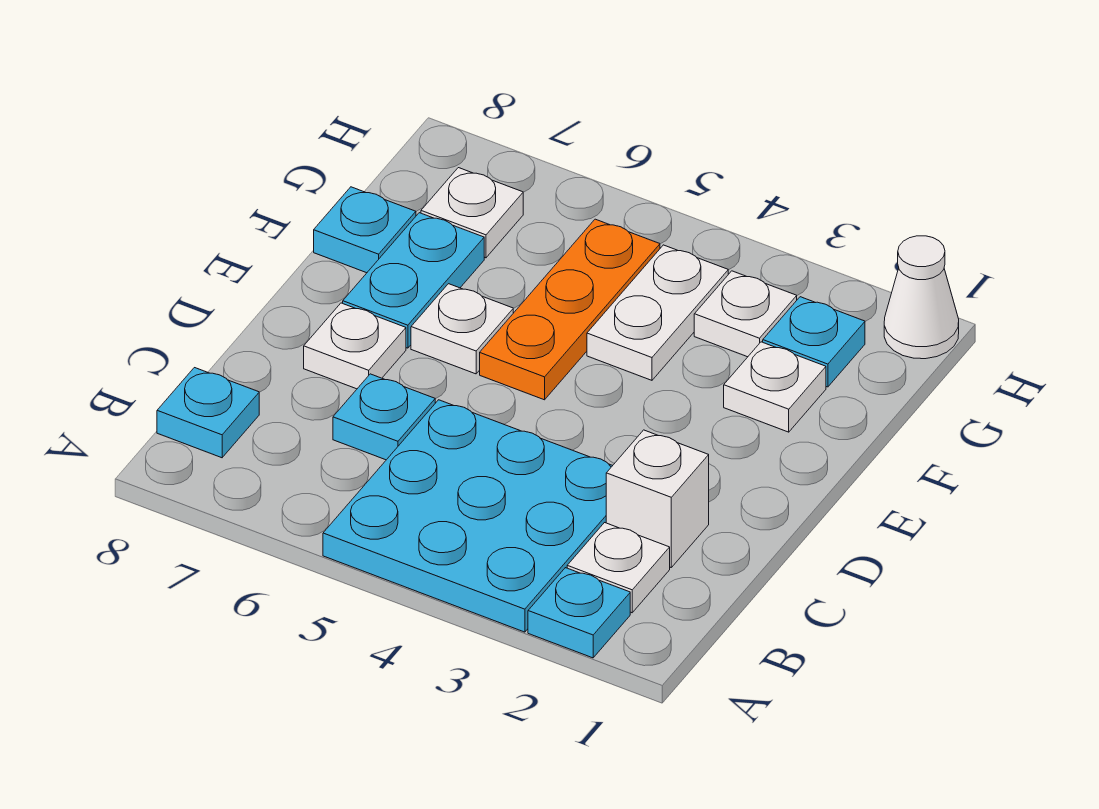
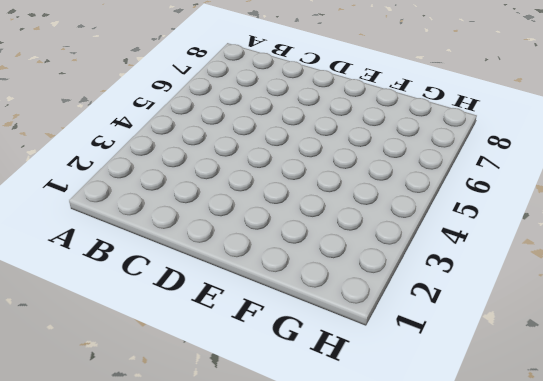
none -> cyan 1x1 plate [528,568,630,658]
none -> cyan 3x3 plate [323,400,613,632]
none -> white 1x1 plate [567,523,670,613]

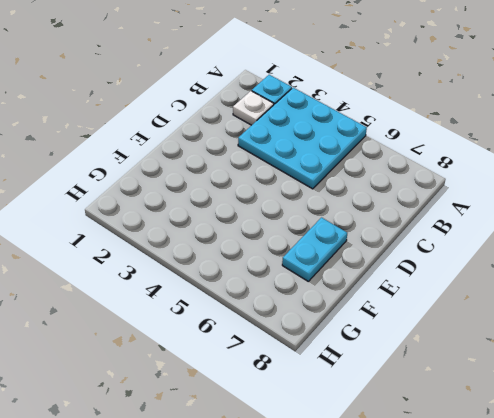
none -> cyan 1x1 plate [157,368,259,458]
none -> white 1x1 brick [606,430,709,567]
none -> cyan 1x1 plate [333,374,435,460]

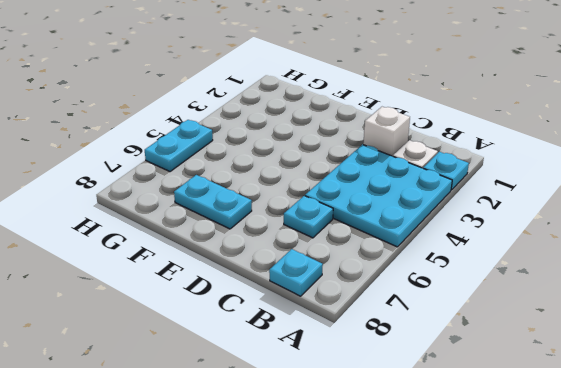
cyan 1x2 plate [145,120,213,172] -> none
none -> white 1x1 plate [304,303,406,389]
none -> orange 1x3 plate [480,219,660,400]
none -> white 1x1 plate [411,284,513,374]

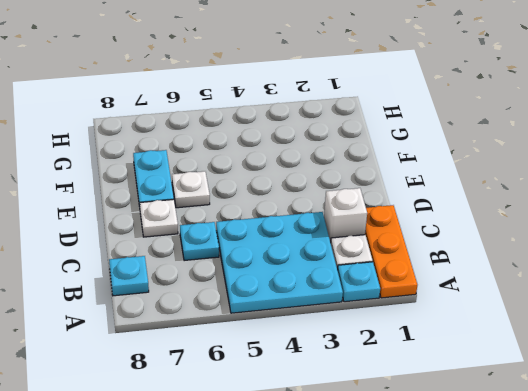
orange 1x3 plate [365,205,417,298] -> orange 1x3 plate moved to [480,219,660,400]
none -> white 1x1 plate [724,342,826,432]
none -> white 1x2 plate [587,245,728,380]
none -> cyan 1x1 plate [314,187,416,273]

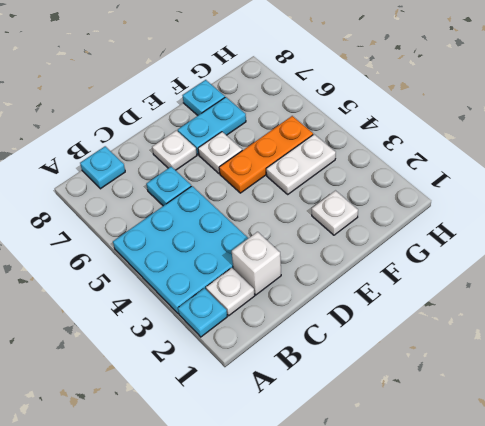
none -> cyan 1x1 plate [763,297,865,387]
none -> white 1x1 plate [694,271,797,357]
none -> white 1x1 plate [421,168,523,258]

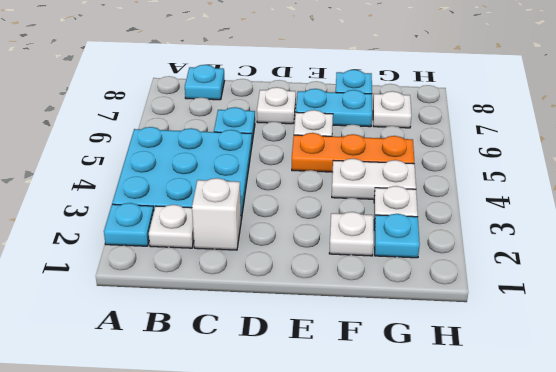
none -> white 1x1 cone [884,236,959,359]

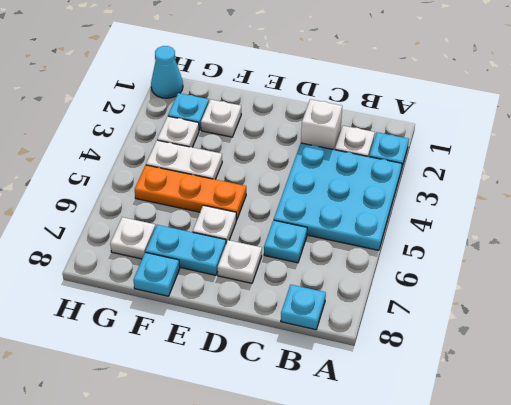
cyan 1x1 cone [151,46,183,98] -> white 1x1 cone [884,236,959,359]

